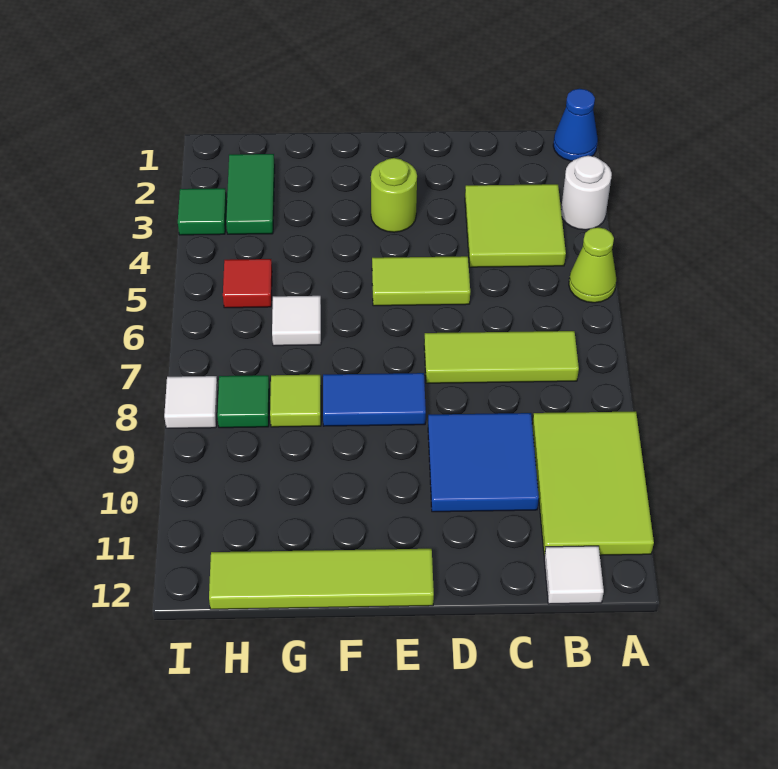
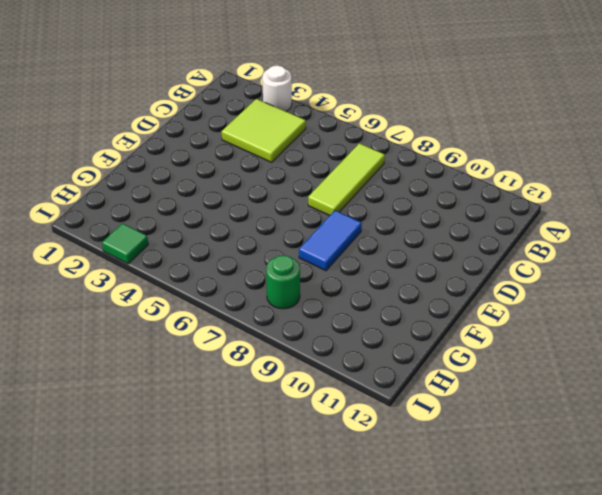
green 1x1 round brick [266,255,300,309] -> green 1x1 tile [217,375,269,428]
none -> blue 1x1 cone [553,89,598,161]
none -> lime 1x1 cone [569,227,616,303]
none -> lime 2x3 tile [532,411,654,556]

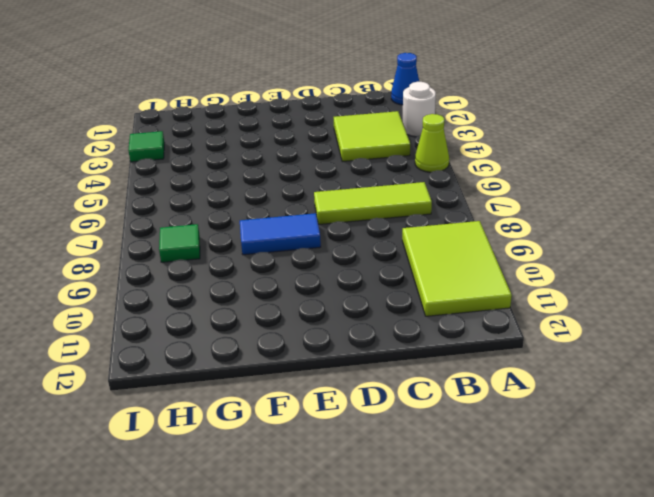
none -> white 1x1 tile [544,546,604,604]
none -> blue 2x2 tile [428,413,539,512]
none -> lime 1x2 tile [372,256,470,306]

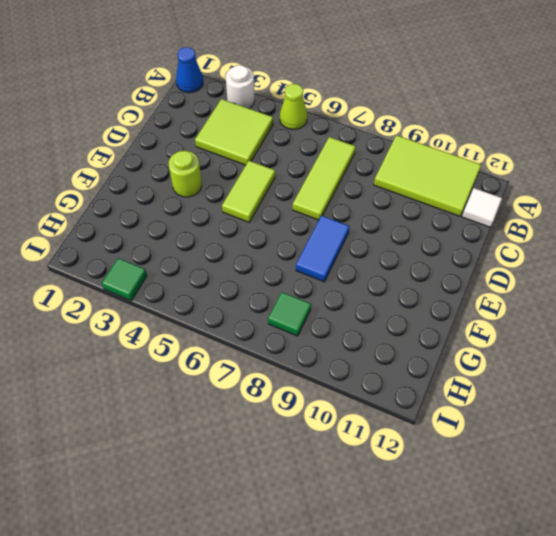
none -> blue 2x2 tile [428,413,539,512]
none -> lime 1x4 tile [209,549,434,609]
none -> white 1x1 tile [272,296,321,346]

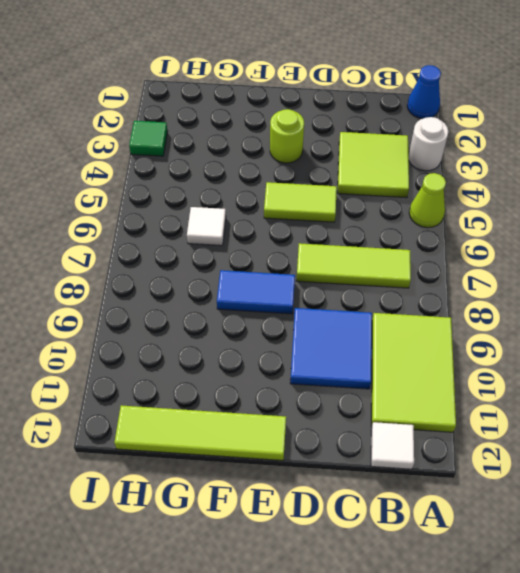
none -> lime 1x1 tile [270,375,321,427]
none -> green 1x2 tile [226,154,275,234]
none -> red 1x1 tile [223,259,272,308]

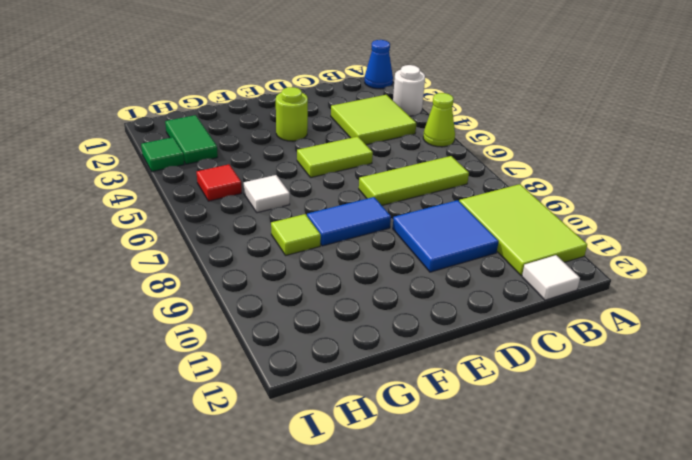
none -> lime 1x4 tile [209,549,434,609]
none -> green 1x1 tile [217,375,269,428]
none -> white 1x1 tile [164,376,218,428]

